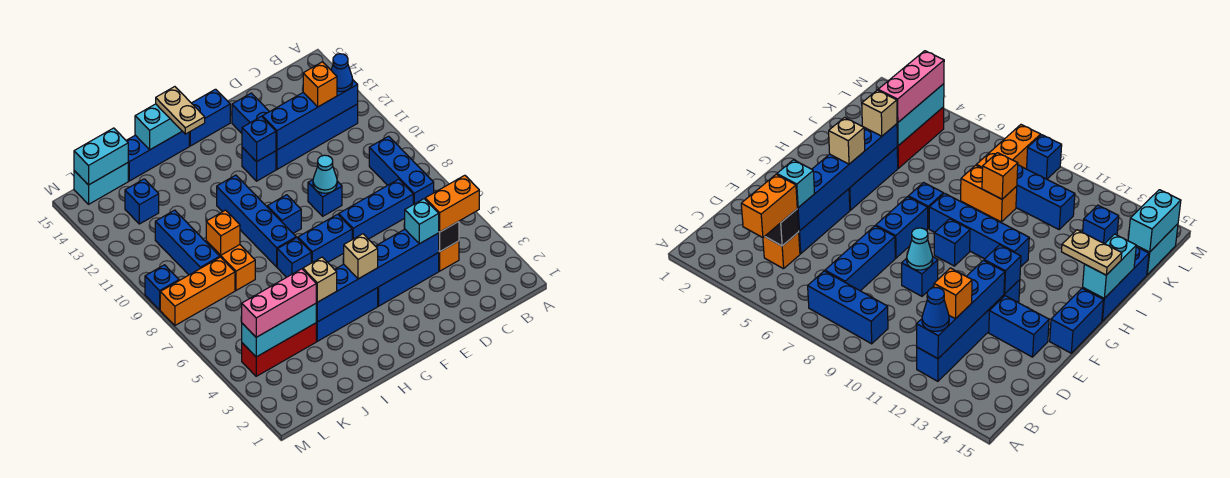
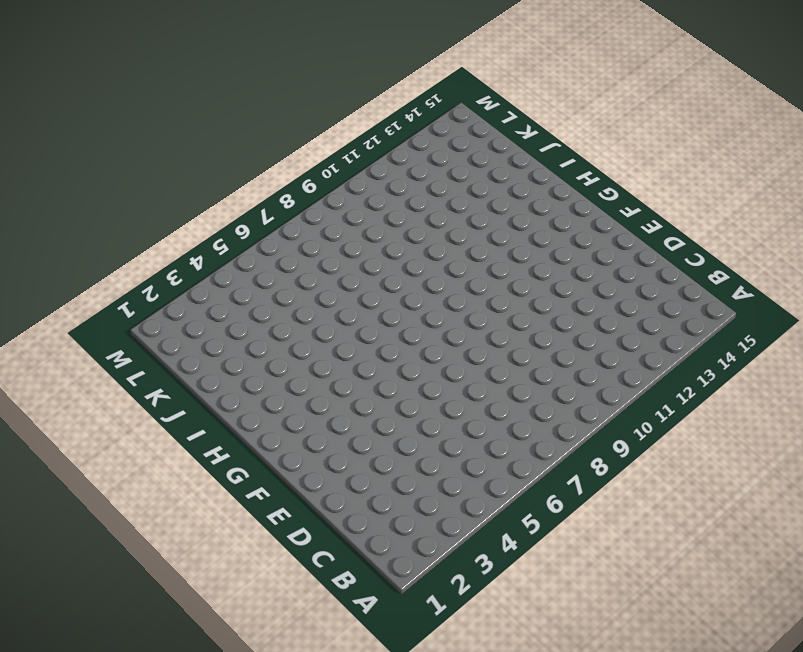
none -> blue 1x3 brick [369,136,434,204]
none -> blue 1x4 brick [276,104,358,169]
none -> orange 1x1 brick [438,241,459,271]
none -> blue 1x3 brick [339,179,413,239]

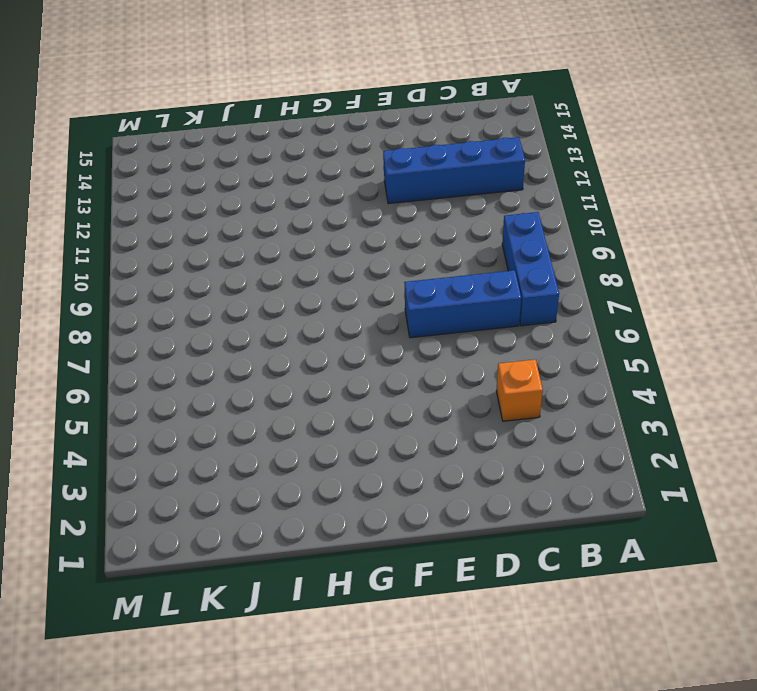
none -> blue 1x3 brick [378,253,439,306]
none -> blue 1x1 brick [308,180,342,216]
none -> blue 1x2 brick [232,93,269,133]
none -> blue 1x2 brick [298,214,352,263]

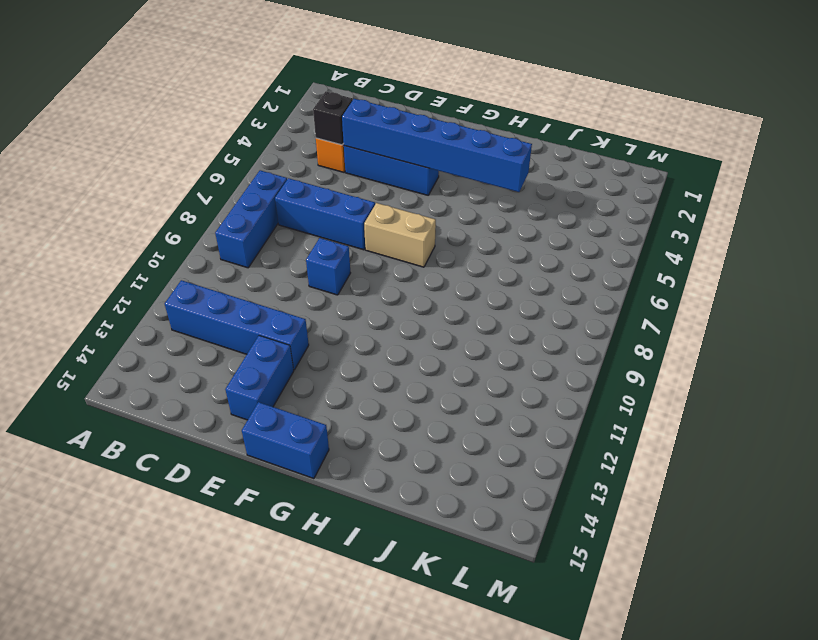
tan 1x2 brick [364,203,436,267] -> blue 1x2 brick [298,214,352,263]
none -> blue 1x1 brick [242,147,276,181]
none -> blue 1x3 brick [316,288,378,341]
none -> blue 1x1 brick [267,195,301,233]
none -> blue 1x1 brick [277,238,311,277]

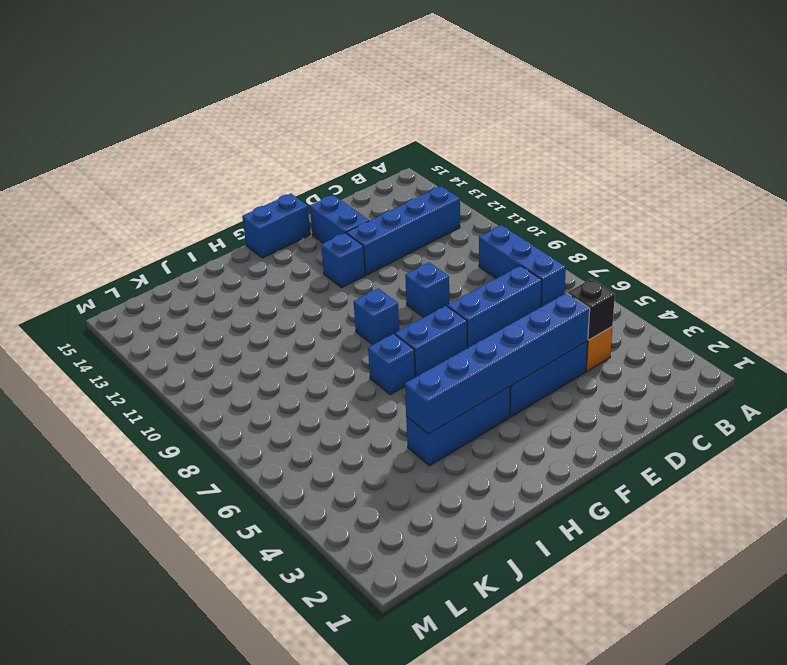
none -> blue 1x4 brick [217,175,296,267]
none -> blue 1x3 brick [126,131,189,181]
none -> red 1x3 brick [242,323,316,376]
none -> orange 1x2 brick [206,241,255,290]

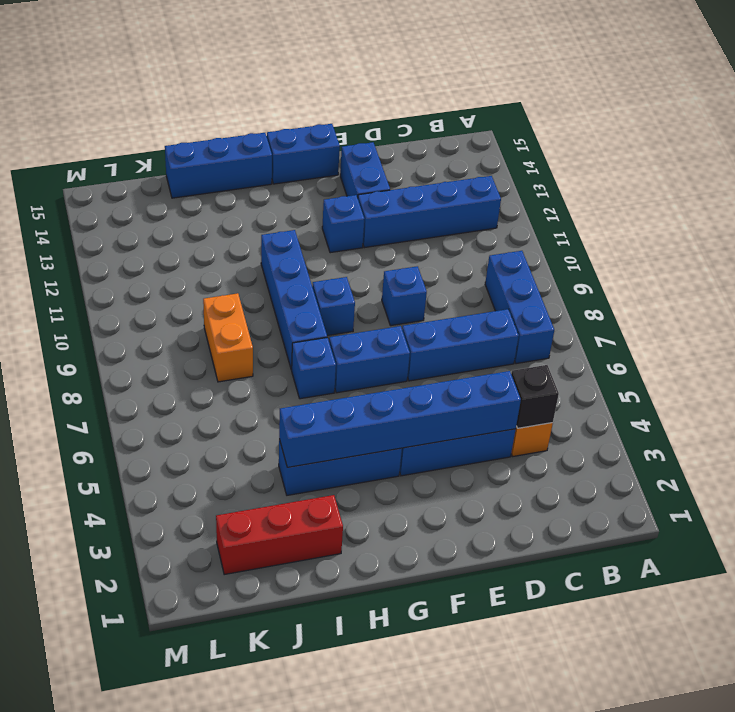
red 1x3 brick [216,495,343,575] -> red 1x3 brick moved to [242,323,316,376]
none -> orange 1x3 brick [160,257,235,325]
none -> blue 1x3 brick [155,210,220,275]
none -> blue 1x1 brick [125,179,159,224]
none -> cyan 1x2 brick [74,163,128,204]

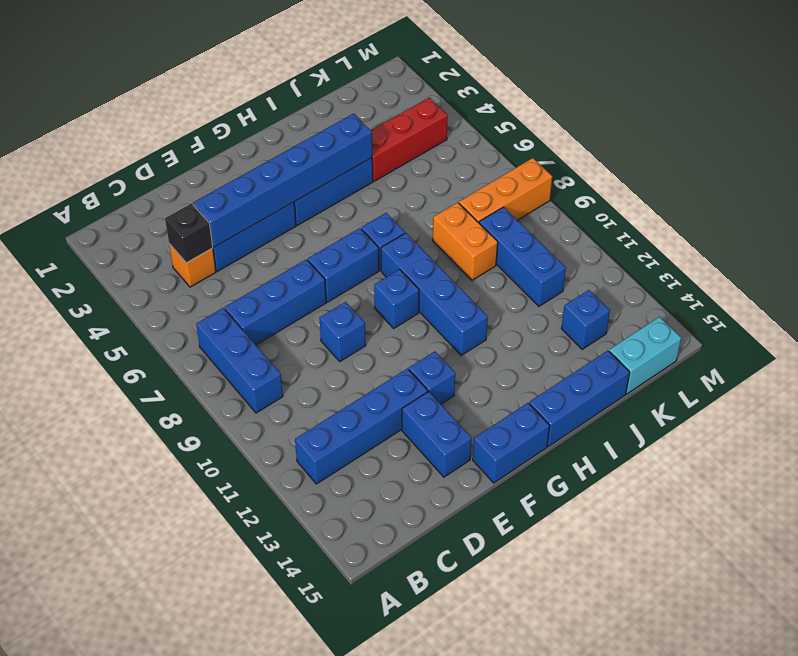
none -> blue 1x1 brick [145,265,179,310]
none -> blue 1x4 brick [262,80,358,150]
none -> cyan 1x1 cone [313,155,337,193]
none -> blue 1x1 brick [242,117,276,162]

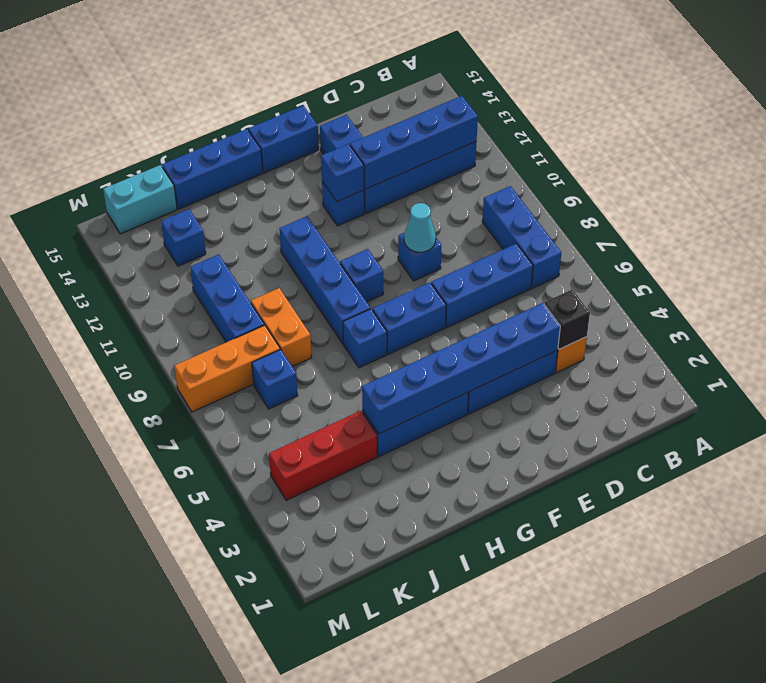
blue 1x1 brick [252,349,298,409] -> blue 1x1 brick moved to [145,265,179,310]
none -> cyan 1x2 brick [135,104,182,150]
none -> cyan 1x3 brick [242,304,316,357]
none -> orange 1x1 brick [206,210,240,255]
none -> cyan 1x2 brick [74,128,128,185]

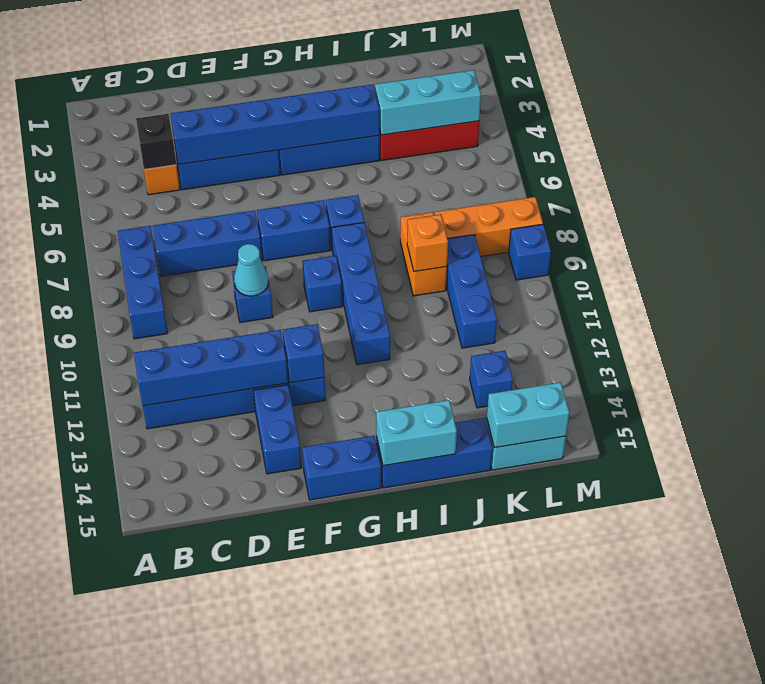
none -> orange 1x2 brick [425,175,479,232]
none -> blue 1x1 cone [331,54,353,92]
none -> orange 1x1 brick [303,62,337,107]
none -> cyan 1x1 brick [405,199,439,244]

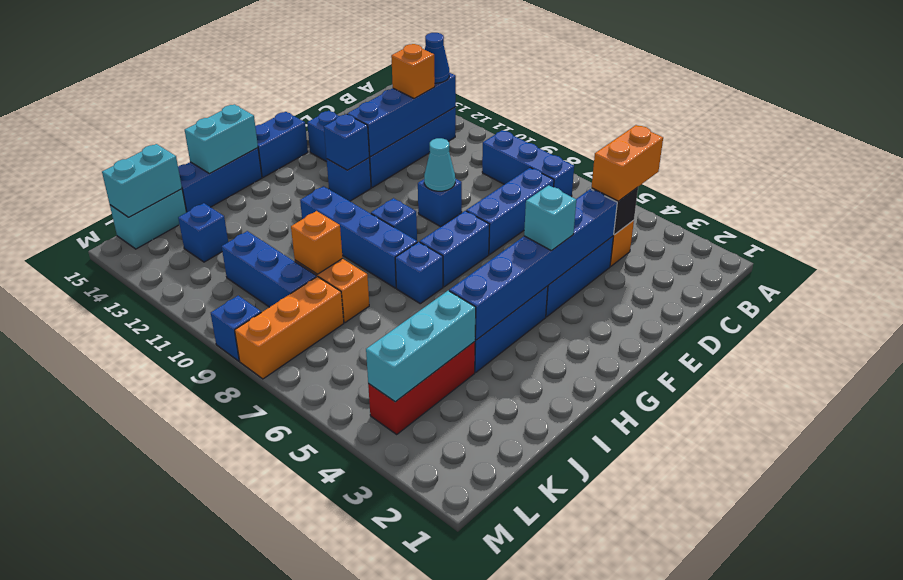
cyan 1x1 brick [524,185,576,251] -> cyan 1x1 brick moved to [405,199,439,244]
none -> tan 1x1 brick [344,234,378,279]
none -> tan 1x2 plate [156,87,205,134]
none -> tan 1x1 brick [303,257,337,302]
none -> pink 1x3 brick [242,269,316,337]

